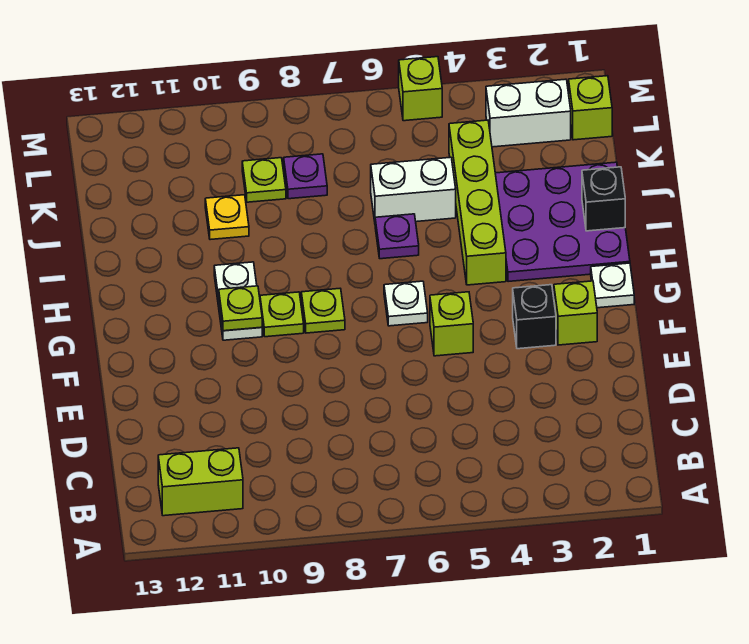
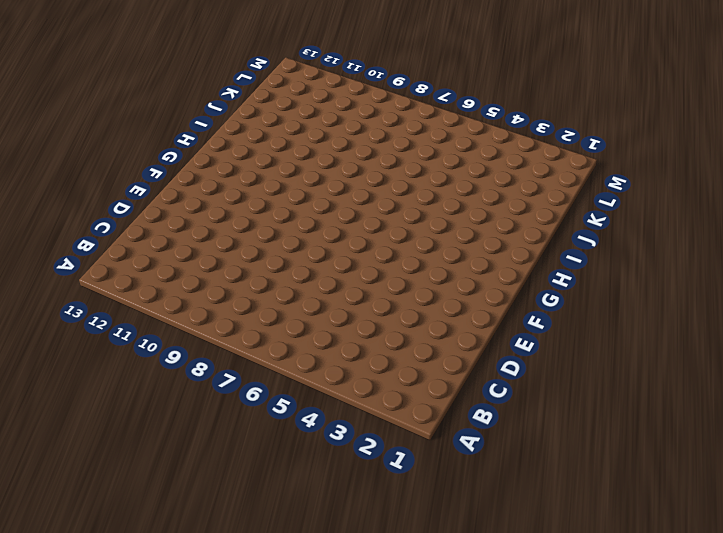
none -> lime 1x2 brick [158,448,243,516]
none -> lime 1x1 brick [554,281,597,345]
none -> black 1x1 brick [513,285,556,349]

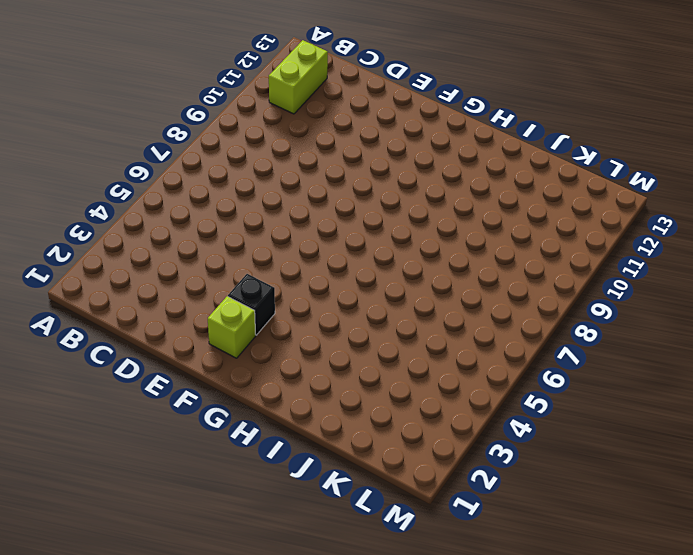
none -> lime 1x1 brick [430,292,473,356]
none -> white 1x1 plate [591,263,634,308]
none -> white 1x1 plate [384,281,428,326]

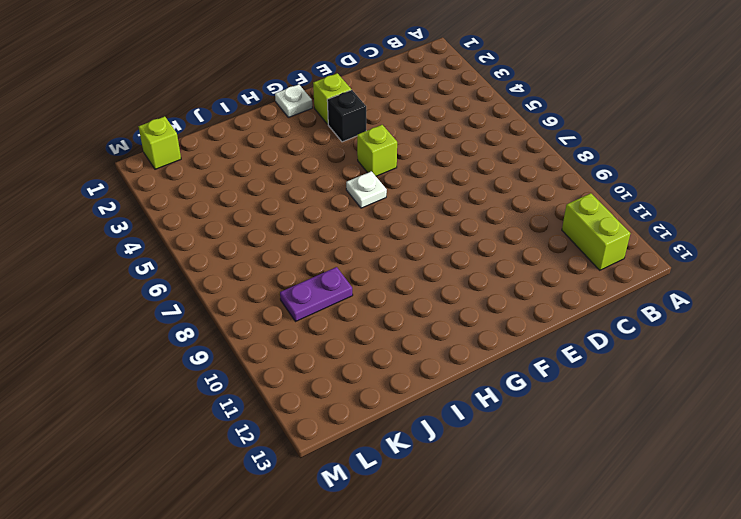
purple 1x2 plate [280,267,353,322] -> lime 1x1 plate [242,158,286,202]
none -> lime 1x1 plate [301,289,345,333]
none -> lime 1x1 plate [260,292,304,337]
none -> white 1x2 plate [214,262,262,340]

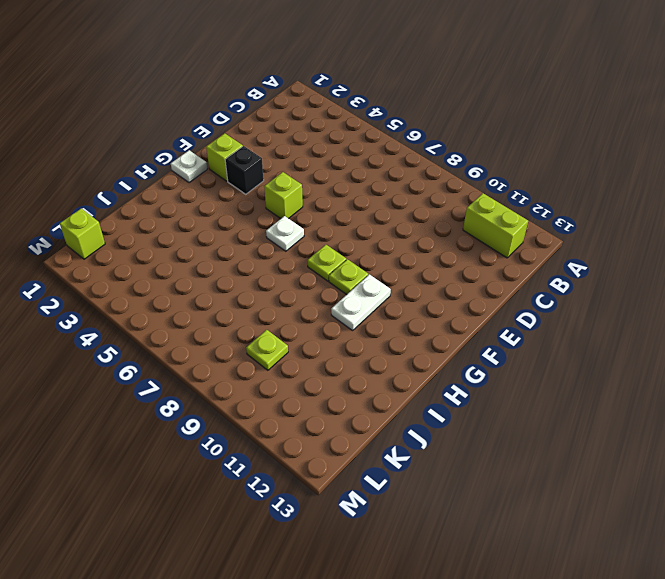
none -> purple 3x3 plate [495,162,630,282]
none -> lime 1x4 brick [449,120,506,285]
none -> purple 1x1 plate [375,214,419,259]

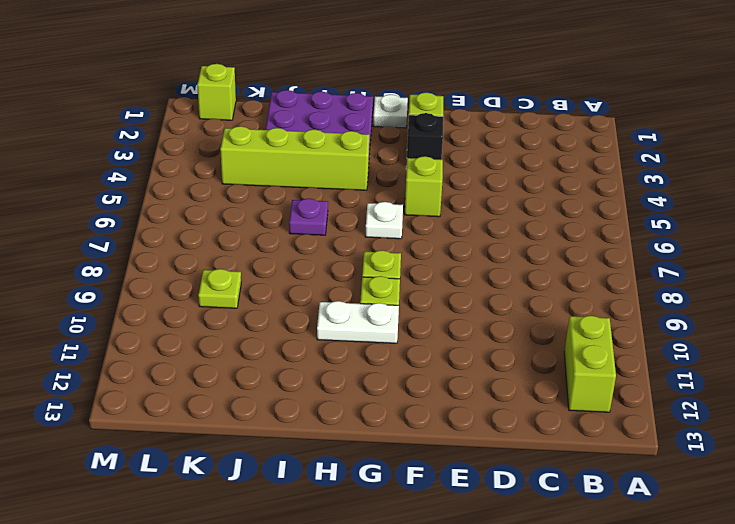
none -> white 1x2 brick [371,157,456,222]
none -> yellow 1x1 plate [205,195,249,240]
none -> purple 1x1 plate [284,154,327,199]

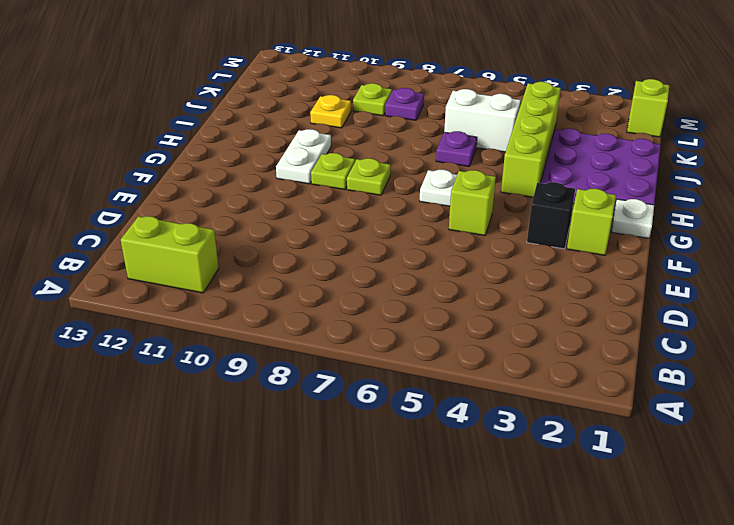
none -> white 1x2 brick [486,79,571,147]
none -> lime 1x1 brick [399,57,442,121]
none -> lime 1x1 plate [219,286,262,331]

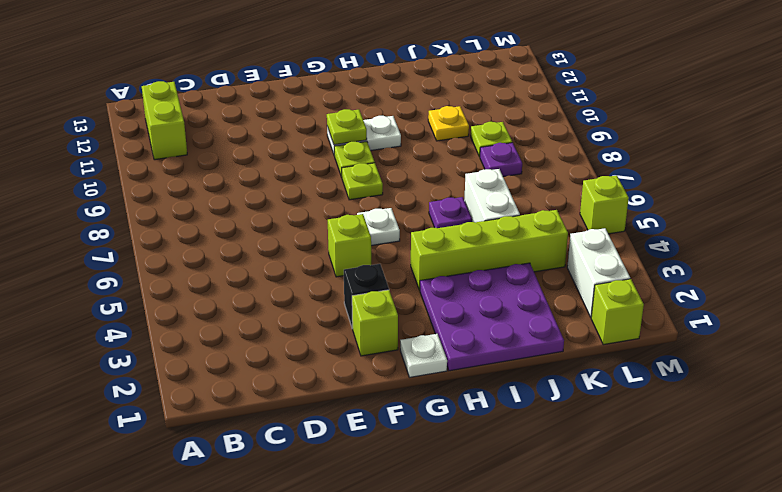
none -> black 1x1 brick [582,167,625,231]

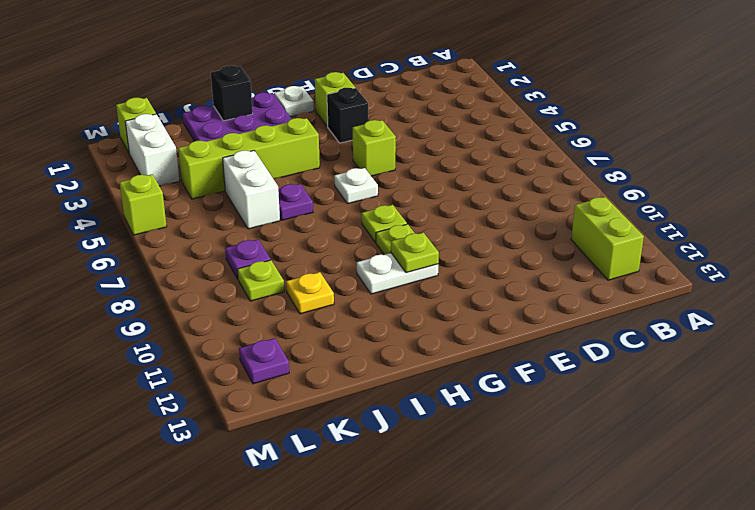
purple 1x1 plate [239,338,289,384] -> none

